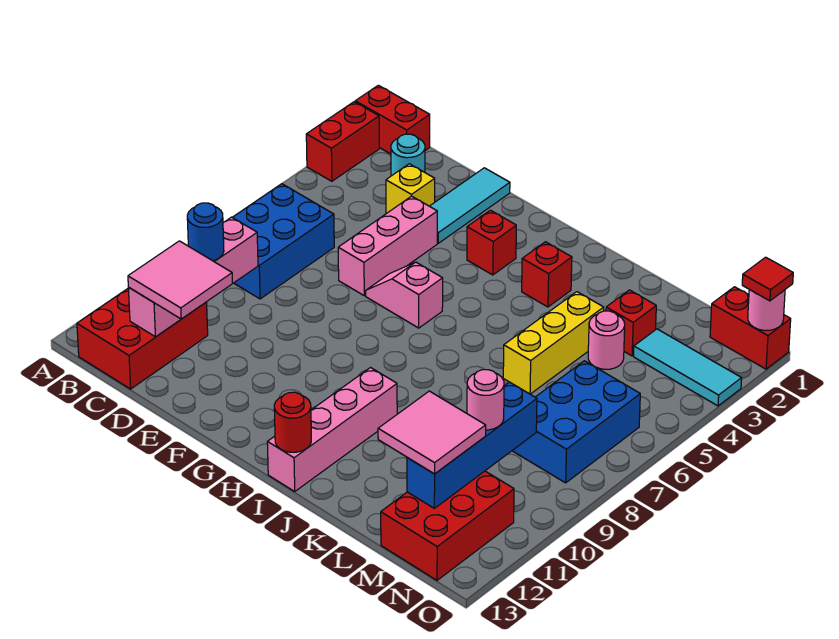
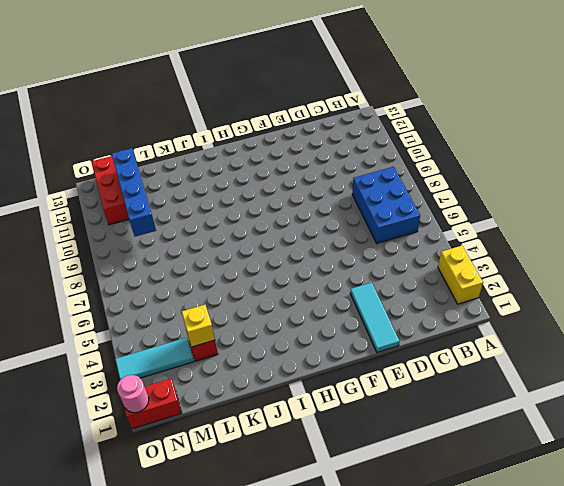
yellow 1x2 brick [438,246,483,304] -> red 1x2 brick [306,102,379,181]
yellow 1x1 brick [182,305,215,347] -> yellow 1x1 brick moved to [386,164,435,213]
none -> red 1x2 brick [355,85,430,154]
none -> red 2x3 brick [77,289,208,389]
none -> cyan 1x1 round brick [391,134,425,176]

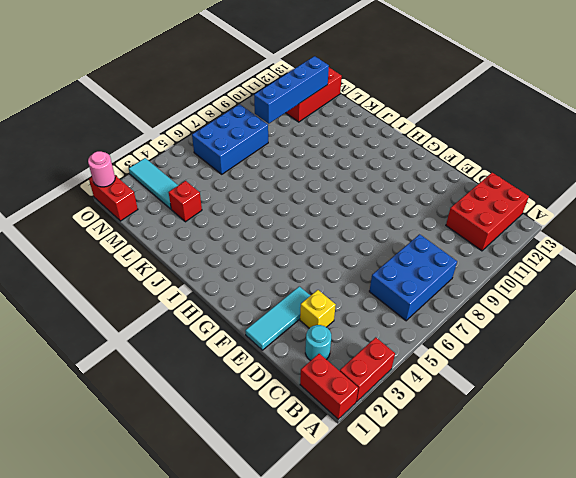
none -> pink 1x3 brick [338,196,437,296]
none -> pink 1x2 slope [366,262,443,328]
none -> red 1x1 brick [467,210,516,275]

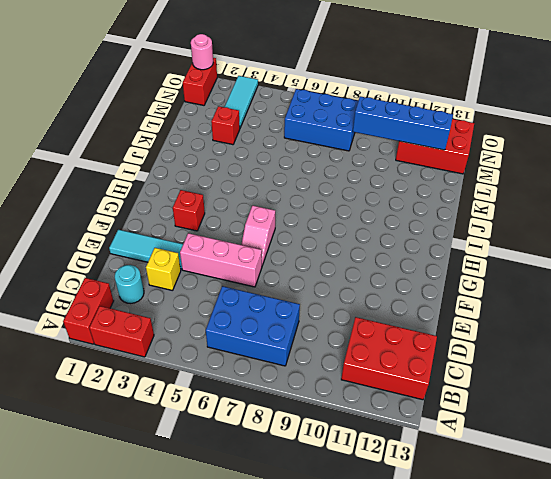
none -> red 1x1 brick [522,242,572,307]
none -> pink 1x4 brick [267,368,397,491]
none -> yellow 1x3 brick [503,292,604,394]

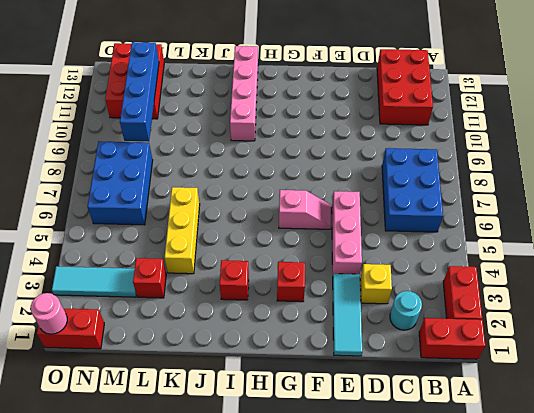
none -> pink 1x1 round brick [588,311,625,369]
none -> pink 1x4 brick [128,217,258,337]
none -> red 1x1 round brick [274,392,311,452]

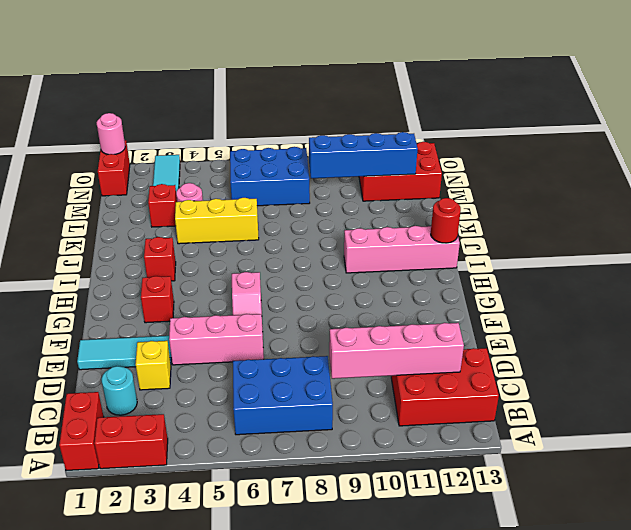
none -> blue 1x1 round brick [187,203,224,261]
none -> pink 2x2 tile [128,241,233,319]
none -> pink 2x2 tile [378,391,486,474]

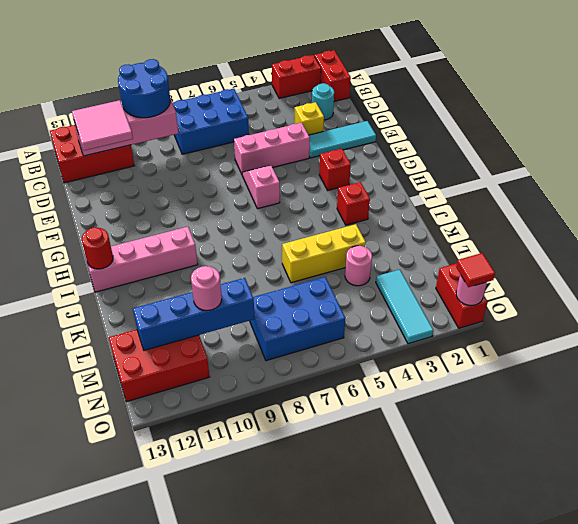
blue 2x2 round brick [118,59,170,118] -> blue 1x1 round brick [187,203,224,261]
none -> red 1x1 brick [606,290,656,356]
none -> pink 2x2 tile [378,391,486,474]

